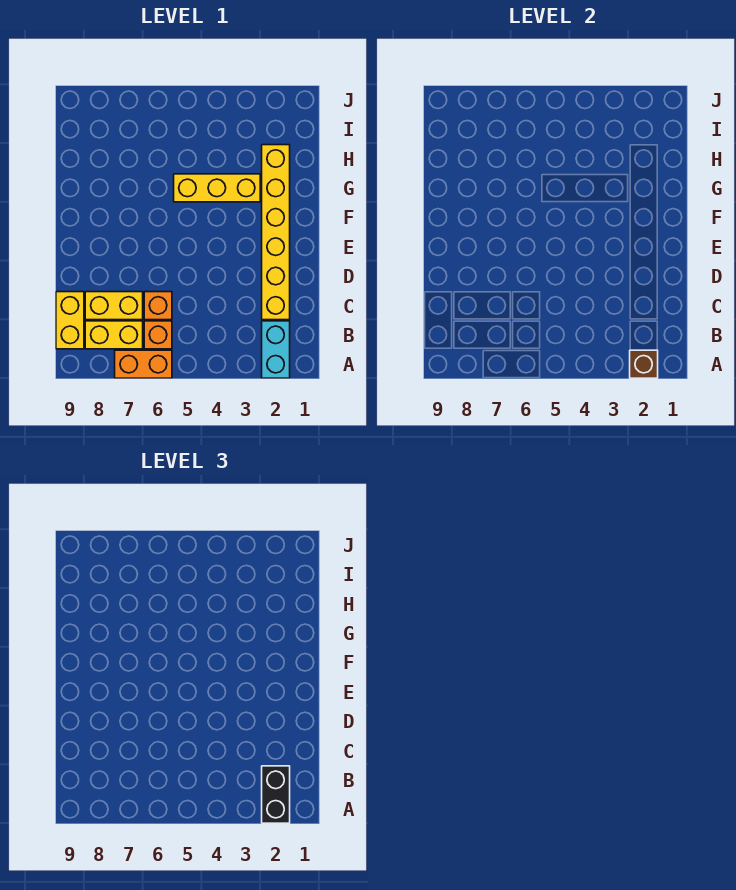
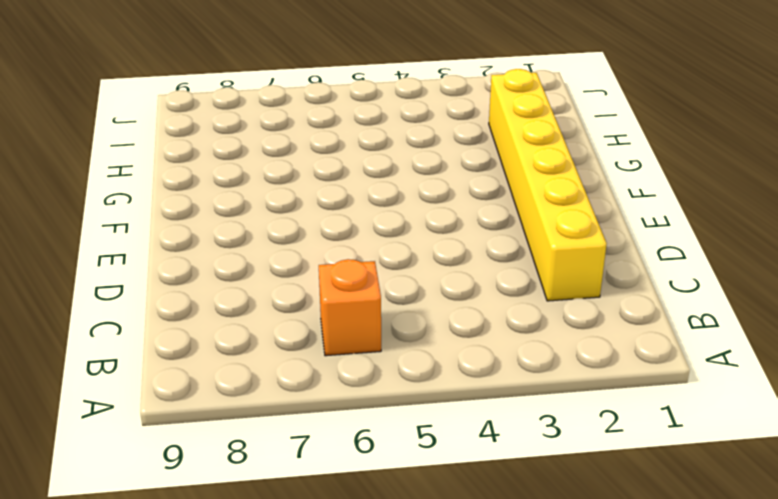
none -> cyan 1x2 brick [262,321,290,378]
none -> orange 1x2 brick [115,350,172,378]

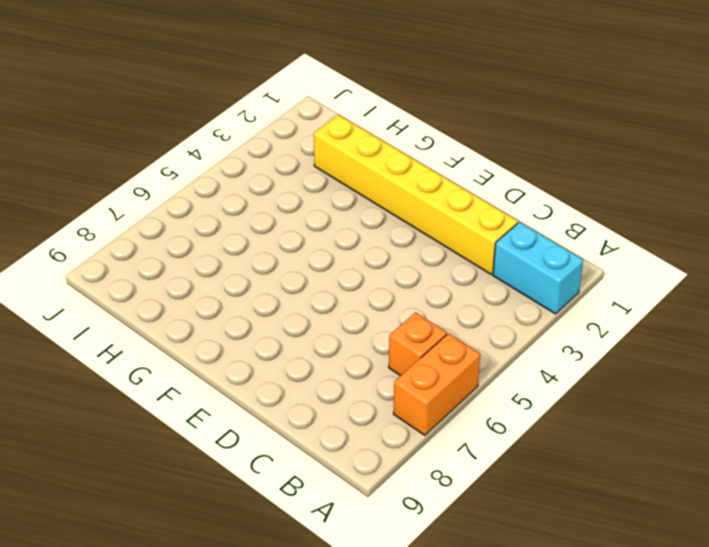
none -> yellow 1x2 brick [85,321,143,349]
none -> yellow 1x2 brick [56,292,84,349]

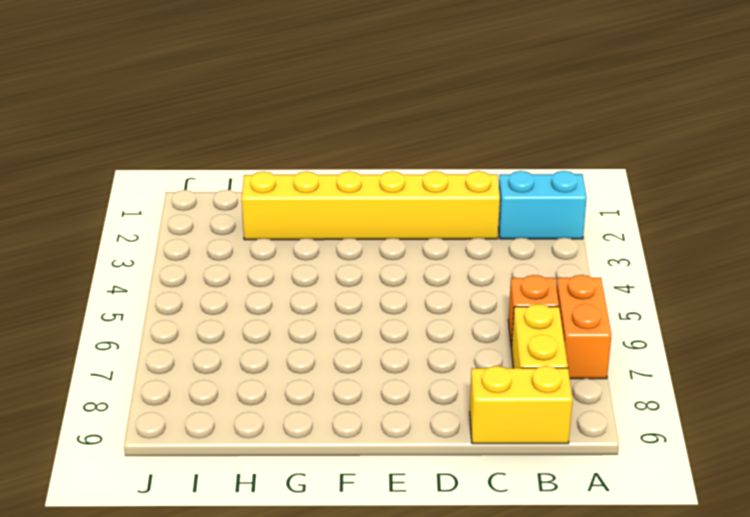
none -> orange 1x1 brick [144,292,172,320]
none -> yellow 1x2 brick [85,292,143,320]

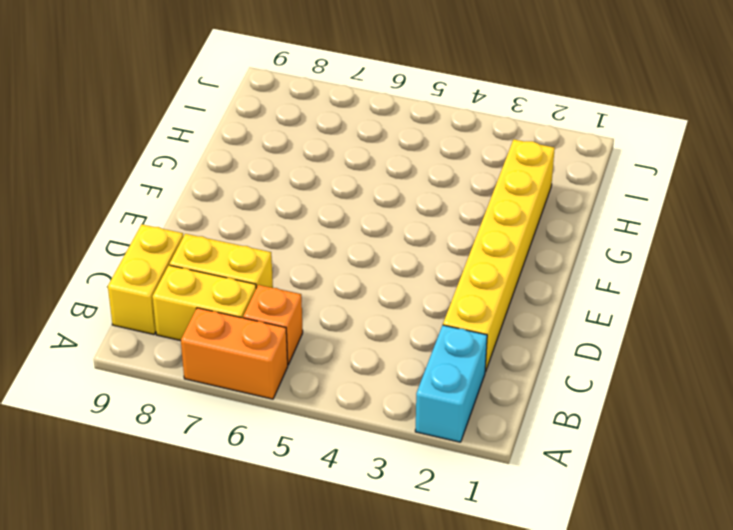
none -> orange 1x1 brick [144,292,172,320]
none -> yellow 1x3 brick [174,174,260,202]

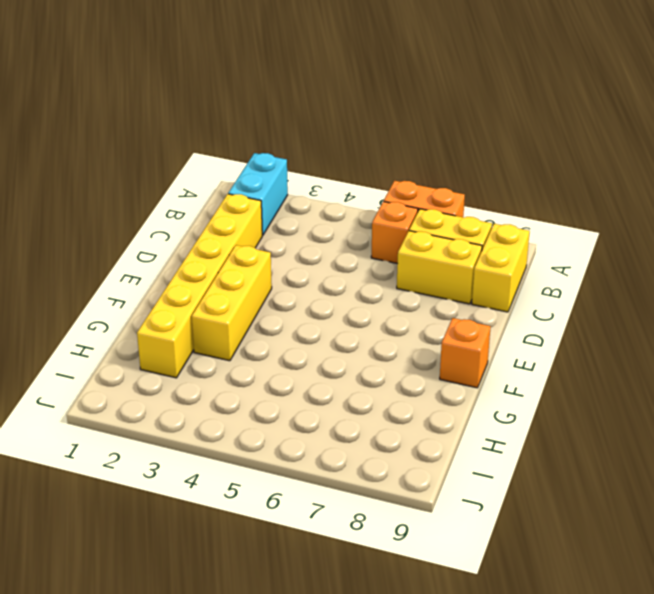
yellow 1x3 brick [192,245,272,361] -> yellow 1x3 brick turned to [174,174,260,202]
orange 1x1 brick [440,318,491,388] -> orange 1x1 brick moved to [144,292,172,320]
none -> brown 1x1 brick [630,350,658,378]
none -> black 1x2 brick [262,766,290,823]

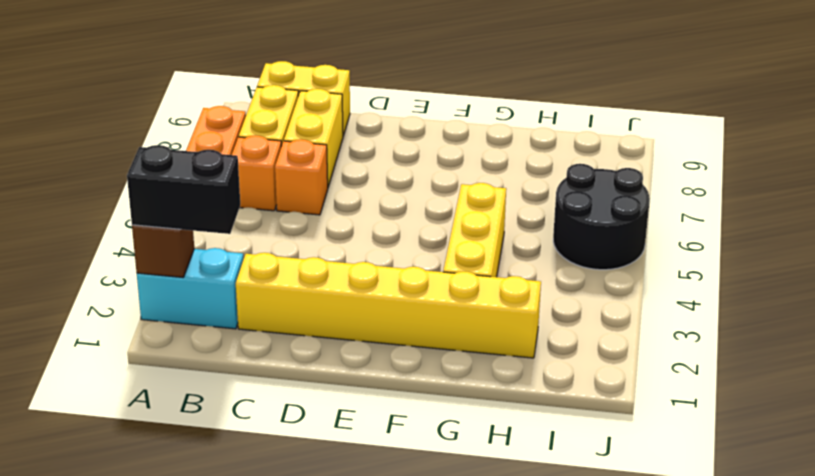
black 2x2 round brick [553,164,650,270] -> none

